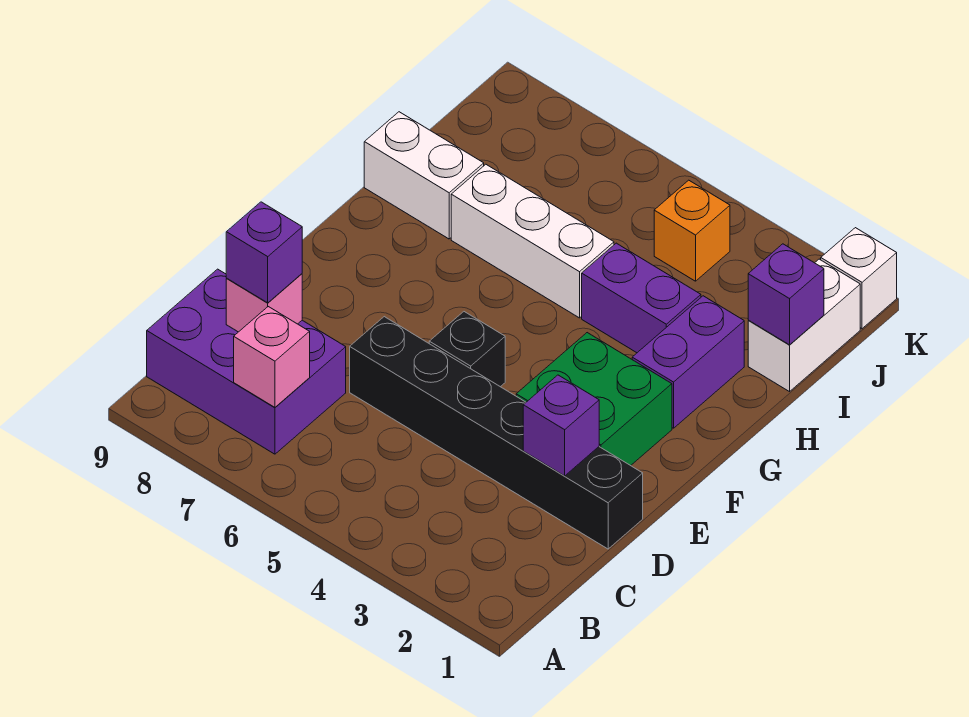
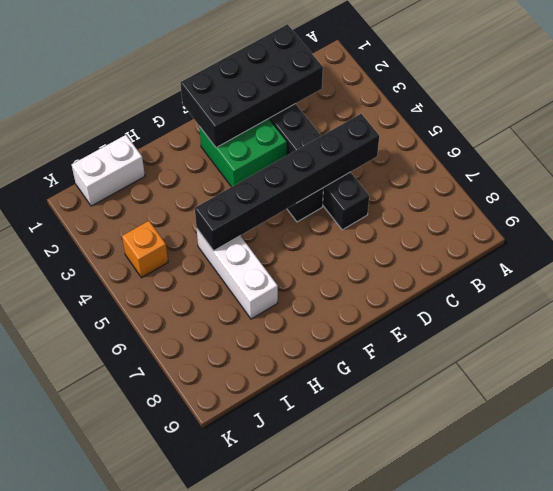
black 2x4 brick [180,24,323,148] -> purple 1x1 brick [523,375,599,476]
black 1x6 brick [195,114,379,251] -> none
none -> purple 2x3 brick [147,269,346,454]
none -> purple 1x2 brick [632,296,744,428]
none -> purple 1x2 brick [582,243,701,353]

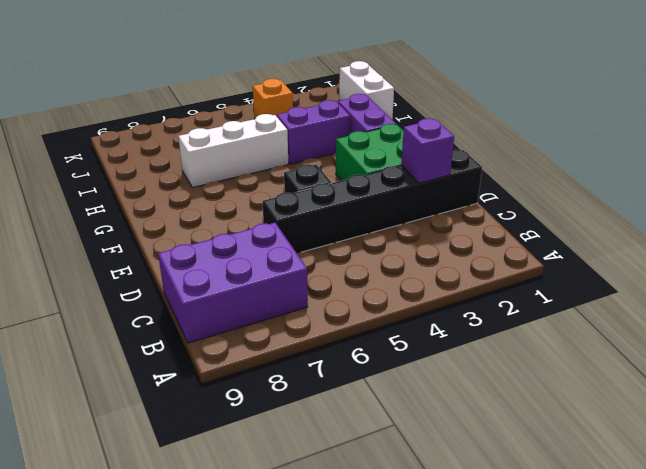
none -> white 1x2 brick [364,112,484,239]
none -> white 1x1 brick [821,228,897,329]
none -> pink 1x1 brick [234,307,310,407]

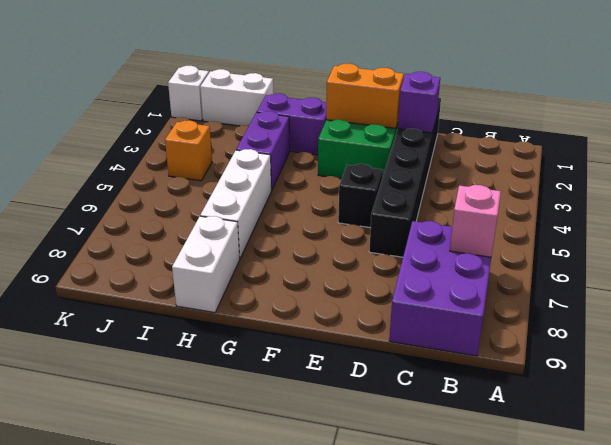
orange 1x2 brick [326,63,404,128] -> none
none -> pink 1x1 brick [226,274,302,332]
none -> purple 1x1 brick [748,244,824,345]
none -> purple 1x1 brick [226,202,302,303]

